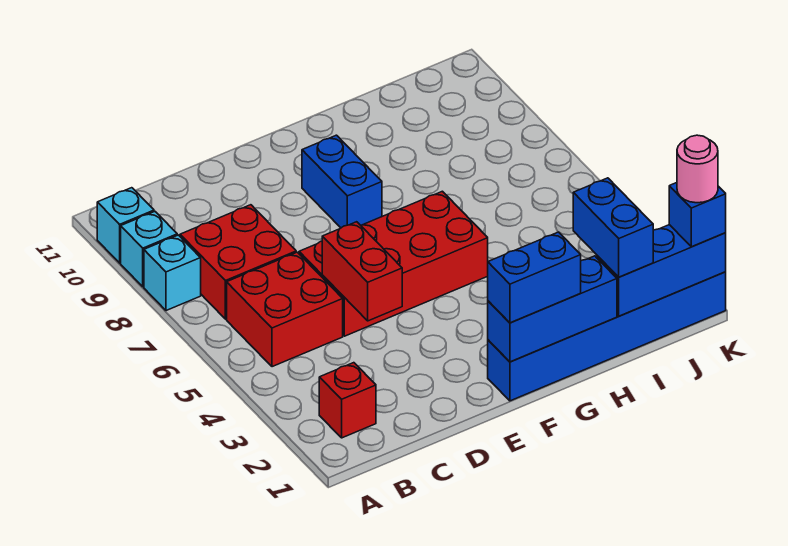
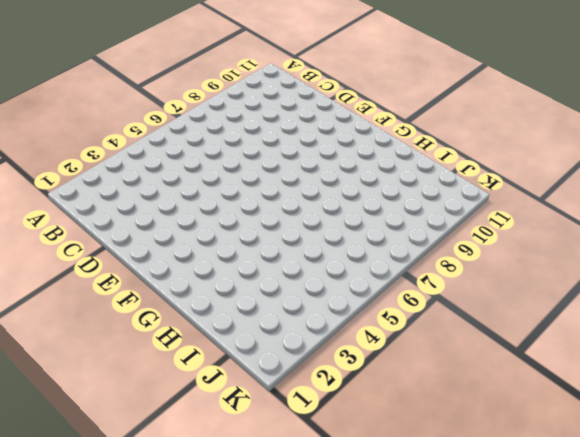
none -> cyan 1x1 brick [144,235,201,311]
none -> cyan 1x1 brick [121,212,177,287]
none -> cyan 1x1 brick [97,188,154,263]

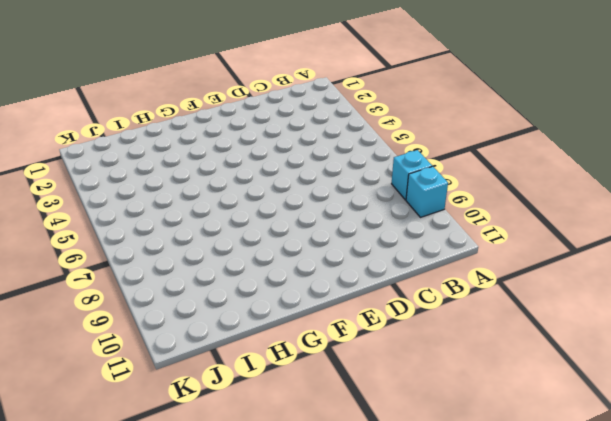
none -> cyan 1x1 brick [97,188,154,263]
none -> red 1x1 brick [319,363,376,438]
none -> red 2x2 brick [227,252,343,367]

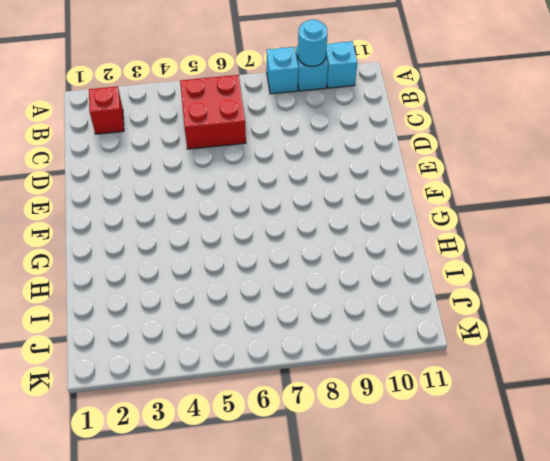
cyan 1x1 round brick [298,20,327,66] -> none
none -> red 2x2 brick [180,205,296,319]
none -> red 2x4 brick [299,191,488,336]
none -> blue 1x6 brick [488,272,726,401]

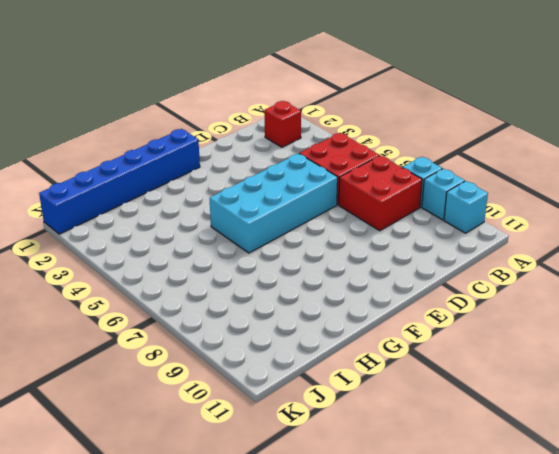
cyan 2x4 brick [209,153,338,253] -> red 2x4 brick [299,191,488,336]
none -> blue 1x2 brick [302,135,382,228]
none -> red 1x2 brick [322,222,402,321]
none -> blue 1x3 brick [488,256,617,362]

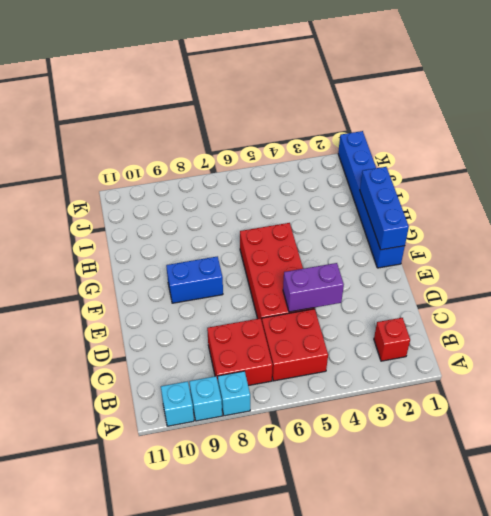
purple 1x2 brick [283,263,344,312] -> red 1x2 brick [322,222,402,321]
none -> blue 1x3 brick [597,225,726,316]
none -> blue 1x2 brick [488,232,581,323]
none -> blue 1x2 brick [573,178,653,277]

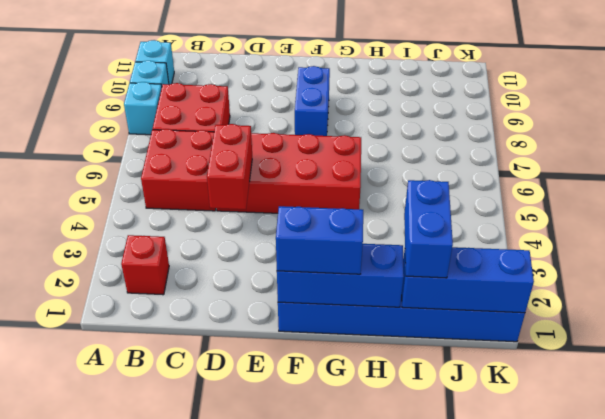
none -> blue 1x1 brick [669,183,726,247]
none -> pink 1x1 round brick [677,135,718,203]

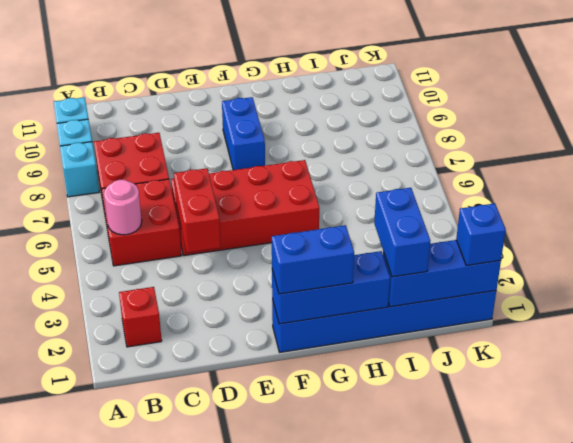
pink 1x1 round brick [104,180,142,235] -> pink 1x1 round brick moved to [677,135,718,203]

